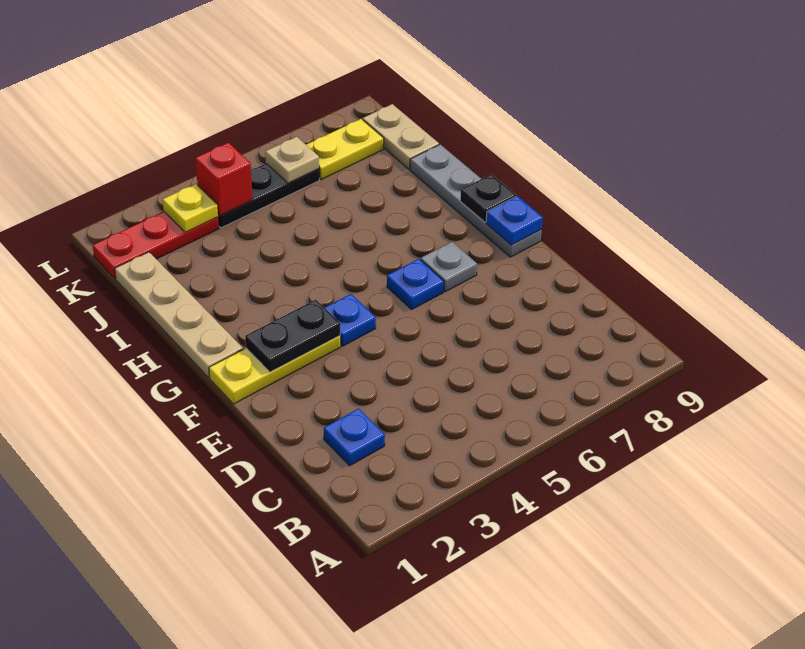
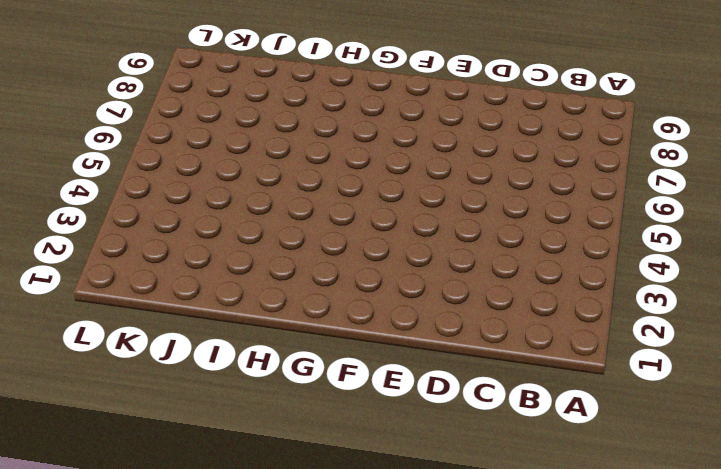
none -> blue 1x1 plate [324,408,385,466]
none -> yellow 1x3 plate [209,336,341,404]
none -> blue 1x1 plate [325,294,376,346]

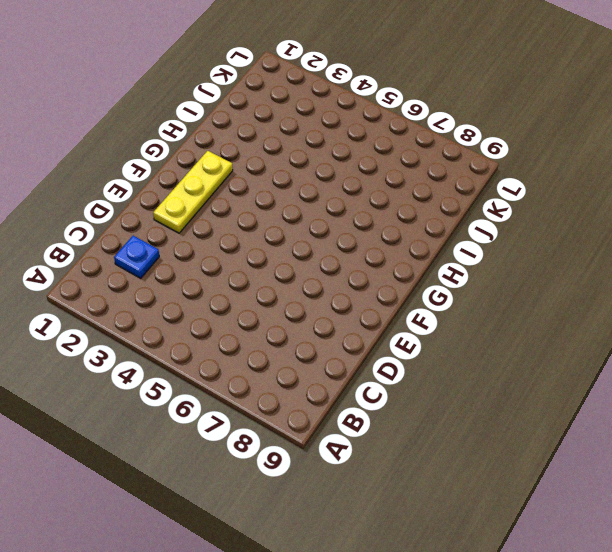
yellow 1x3 plate [153,151,233,233] -> yellow 1x3 plate turned to [209,336,341,404]
none -> blue 1x1 plate [325,294,376,346]
none -> blue 1x1 plate [387,259,444,310]
none -> grey 1x1 plate [421,242,477,292]

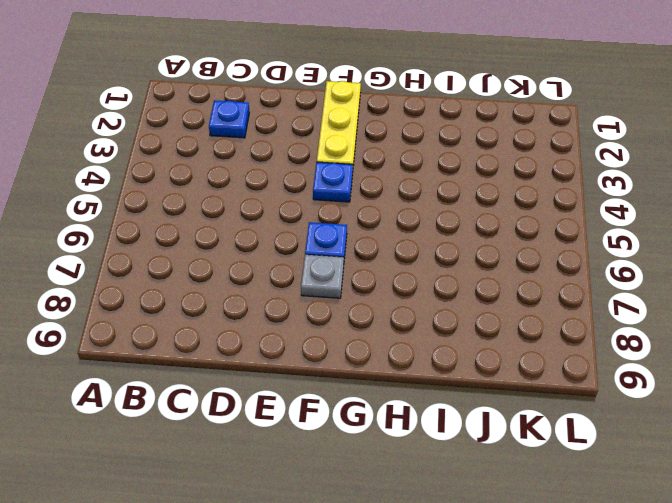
none -> grey 1x4 plate [410,144,542,257]
none -> tan 1x4 plate [115,252,243,378]
none -> tan 1x2 plate [363,104,439,169]

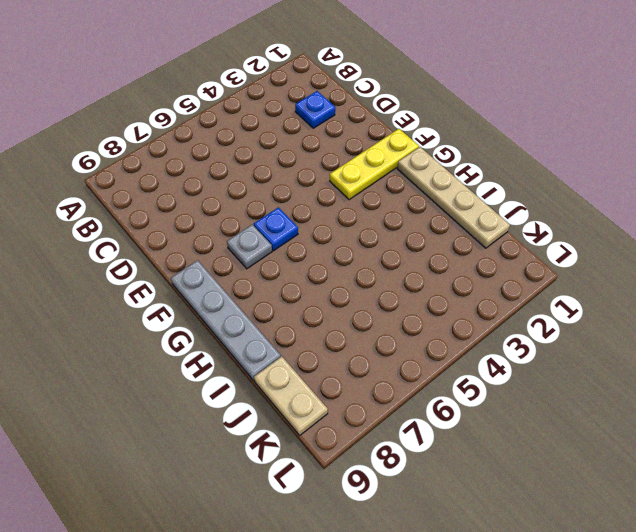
none -> blue 1x1 plate [325,294,376,346]
none -> red 1x3 plate [93,211,219,279]
none -> black 1x3 plate [218,164,319,228]

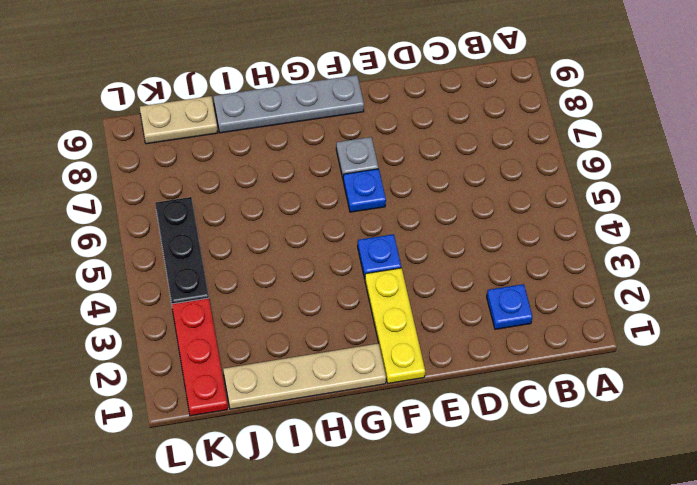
none -> yellow 1x2 plate [306,119,384,180]
none -> black 1x2 plate [245,300,340,372]
none -> blue 1x1 plate [486,196,543,245]

